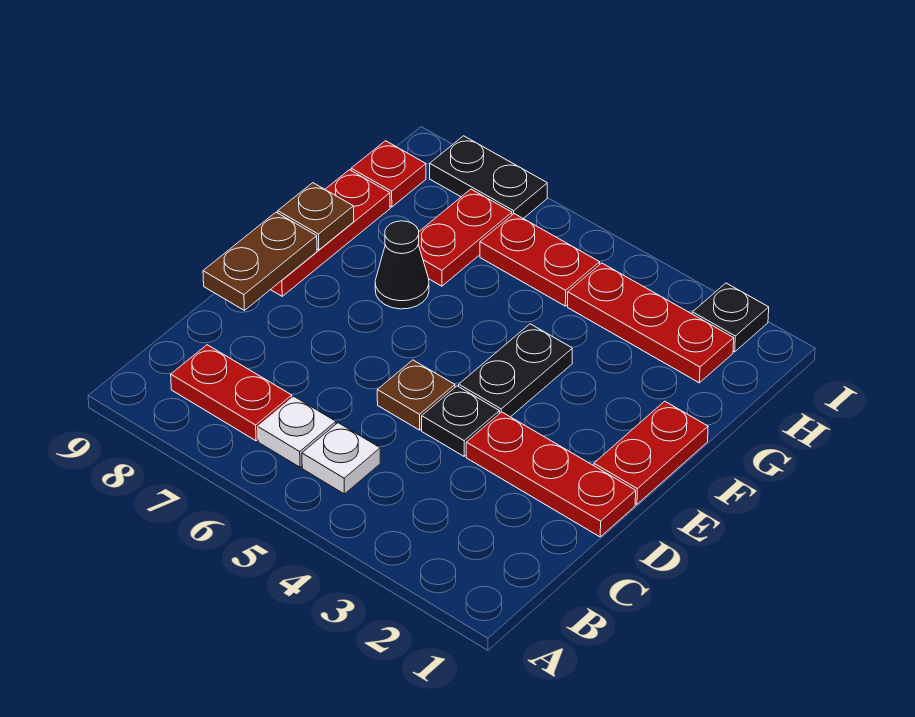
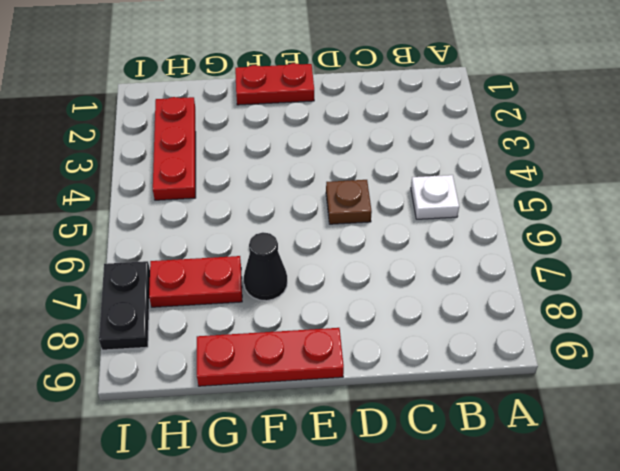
none -> white 1x1 plate [258,397,336,467]
none -> red 1x2 plate [171,345,292,441]
none -> red 1x3 plate [466,412,636,537]

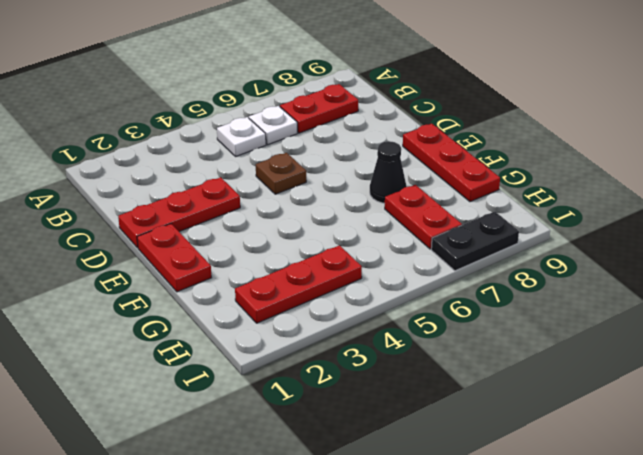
none -> black 1x1 plate [422,386,500,456]
none -> black 1x2 plate [459,324,572,417]
none -> red 1x2 plate [480,214,600,306]

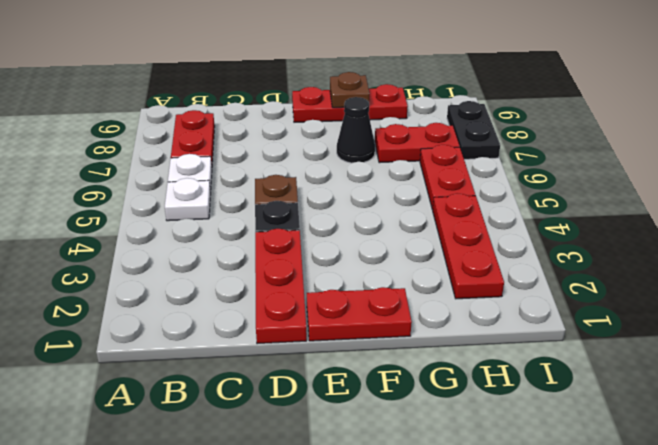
none -> black 1x2 plate [459,324,572,417]
none -> red 1x1 plate [351,141,426,207]
none -> black 1x1 plate [692,283,769,352]

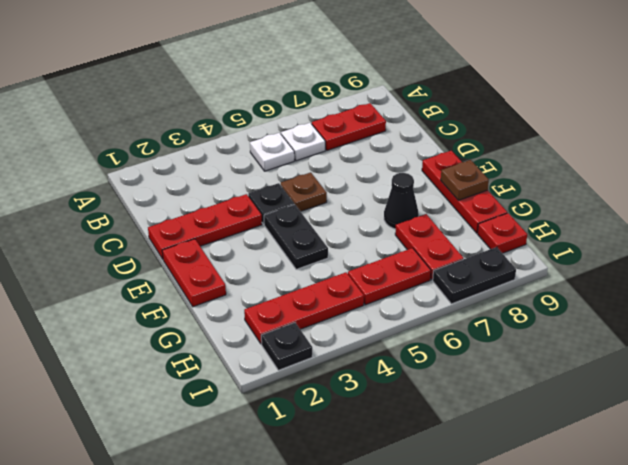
none -> brown 1x2 plate [203,212,317,310]

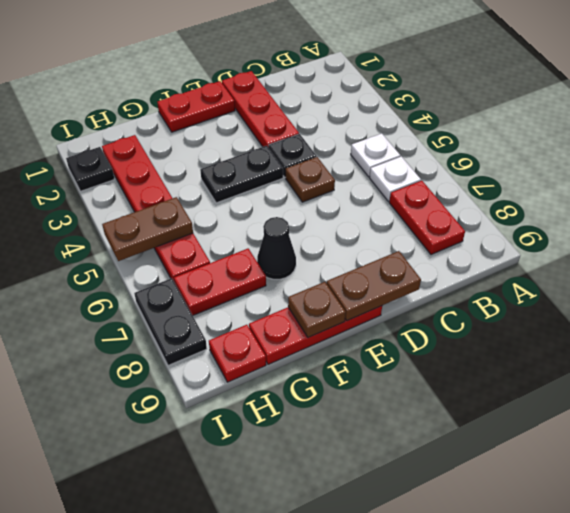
brown 1x2 plate [102,197,193,261] -> none

